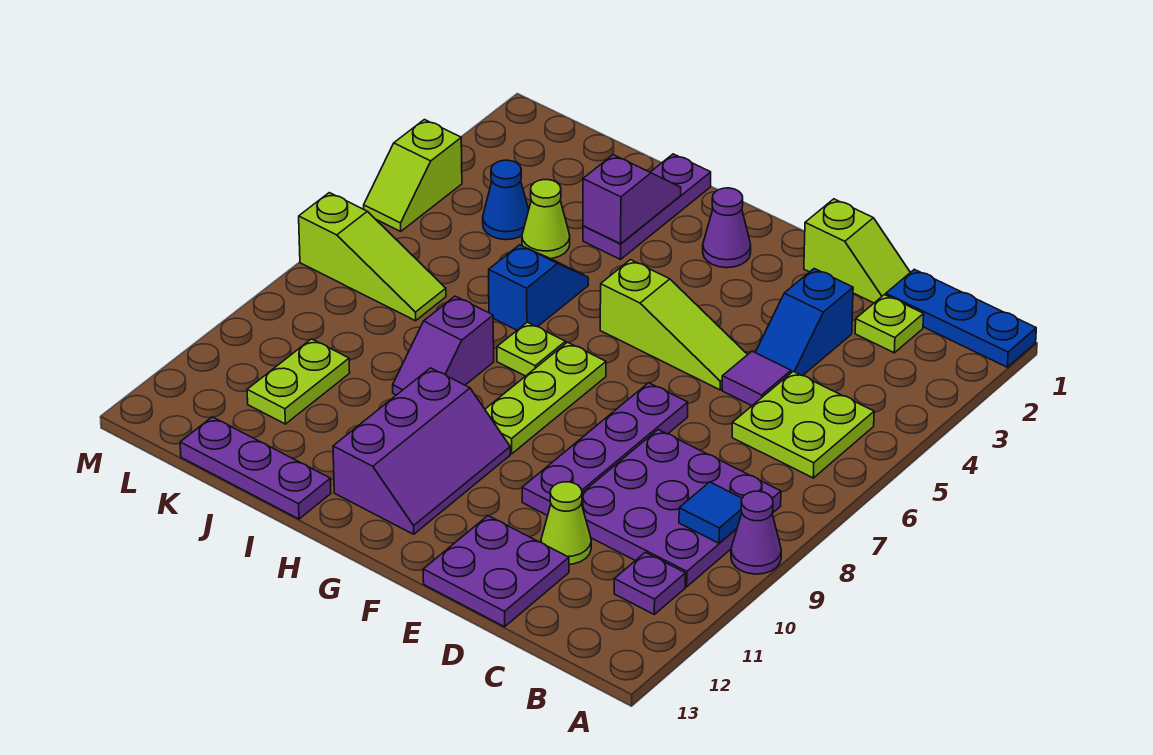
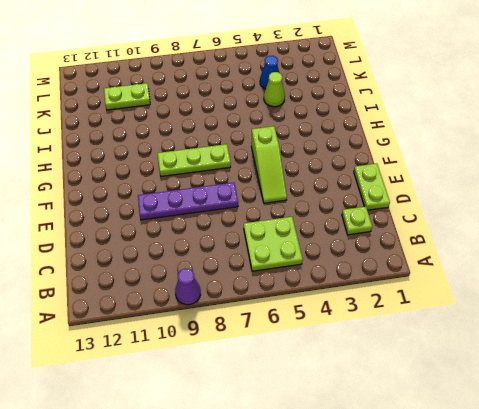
lime 1x2 plate [354,164,390,210] -> lime 1x2 slope [804,199,910,303]
none -> blue 1x3 plate [886,269,1036,367]
none -> purple 3x3 plate [581,430,781,587]
none -> purple 1x1 plate [614,552,685,614]

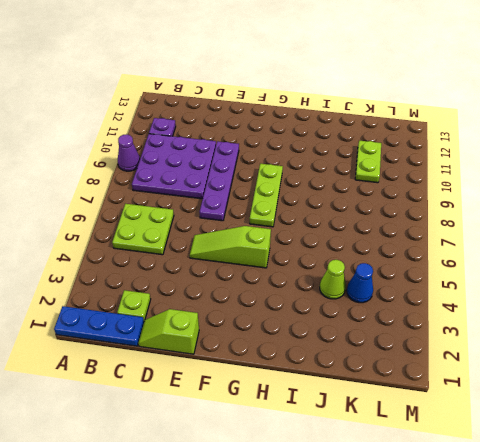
none -> blue 1x2 slope [755,269,853,376]
none -> purple 1x1 tile [722,351,791,406]
none -> lime 1x1 cone [541,482,591,564]

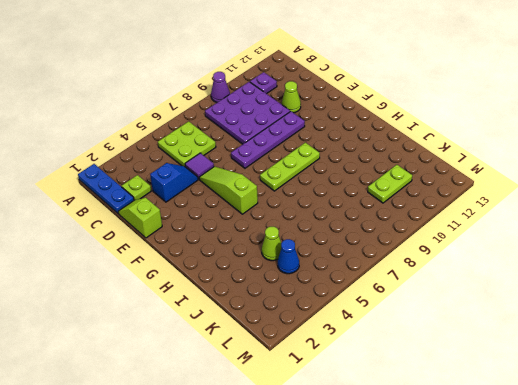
none -> purple 2x2 plate [423,516,569,627]
none -> purple 1x1 cone [703,188,751,268]
none -> purple 2x3 slope [333,368,510,534]

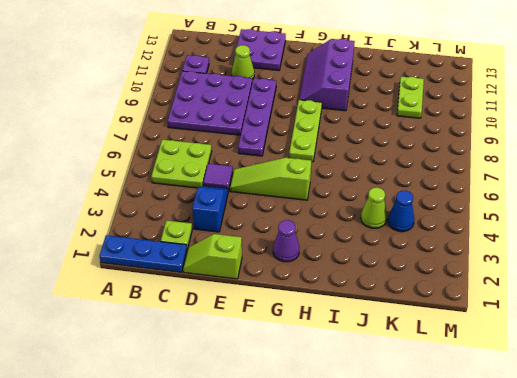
none -> purple 1x1 cone [731,491,781,574]
none -> lime 1x1 plate [497,322,566,376]
none -> purple 1x3 plate [583,154,711,259]

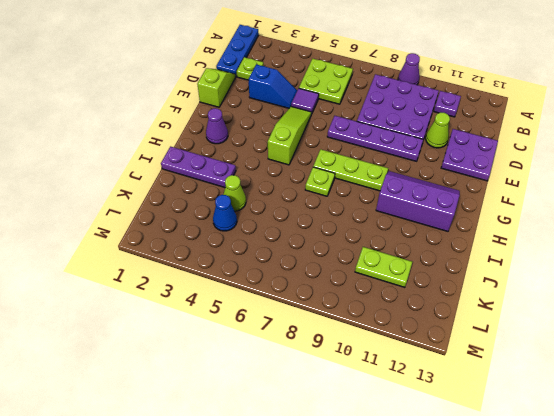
none -> blue 1x2 slope [489,245,588,330]
none -> purple 1x2 slope [393,296,494,395]
none -> purple 1x3 plate [180,417,331,519]

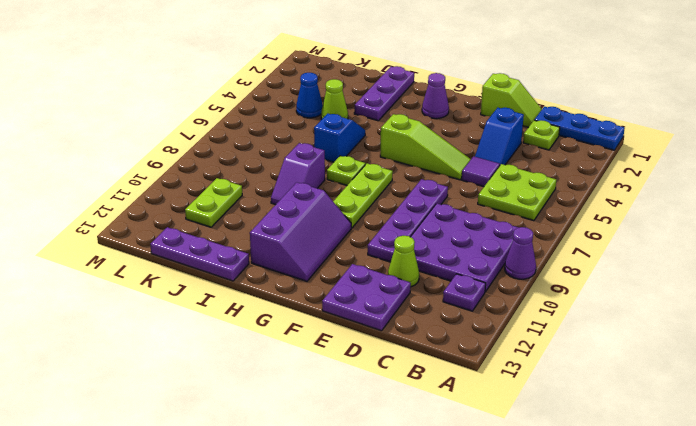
none -> lime 1x3 slope [299,193,446,321]
none -> lime 1x2 slope [364,120,462,231]
none -> blue 1x1 tile [679,482,742,543]

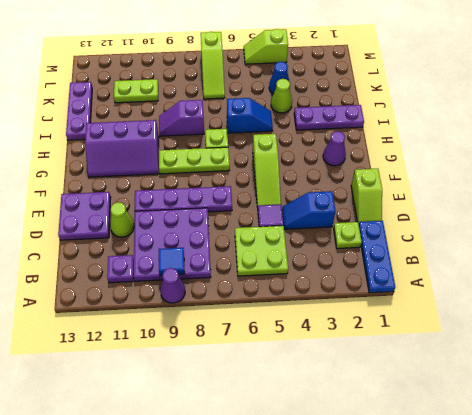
none -> purple 1x2 slope [583,155,681,244]

